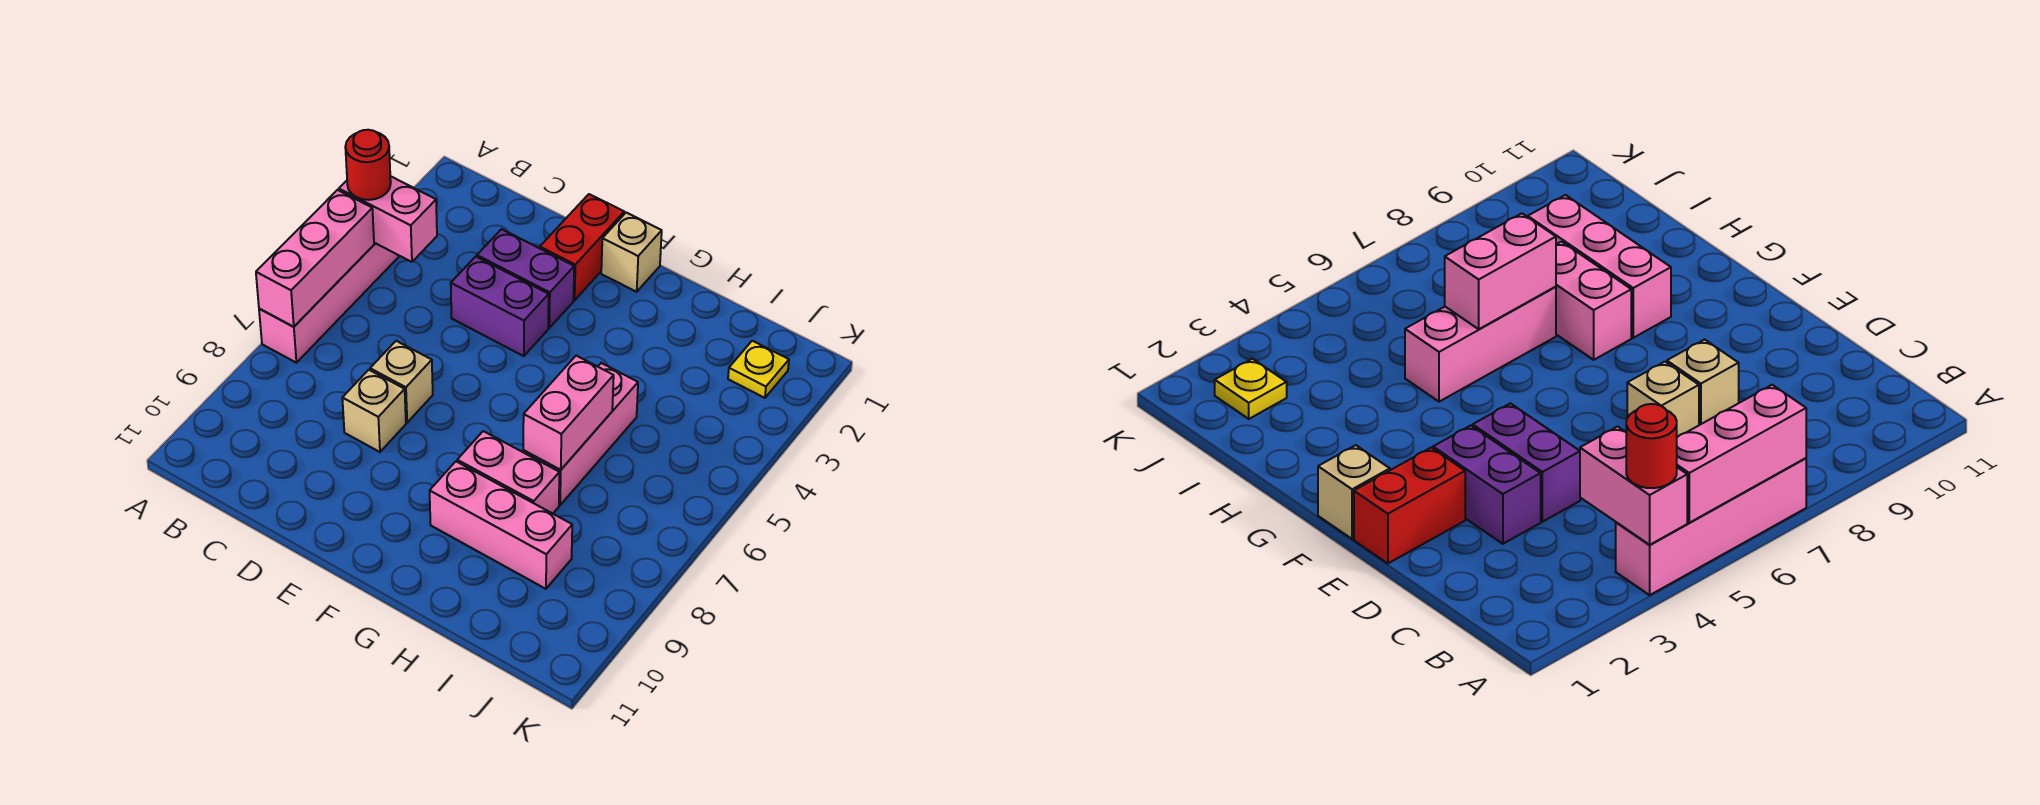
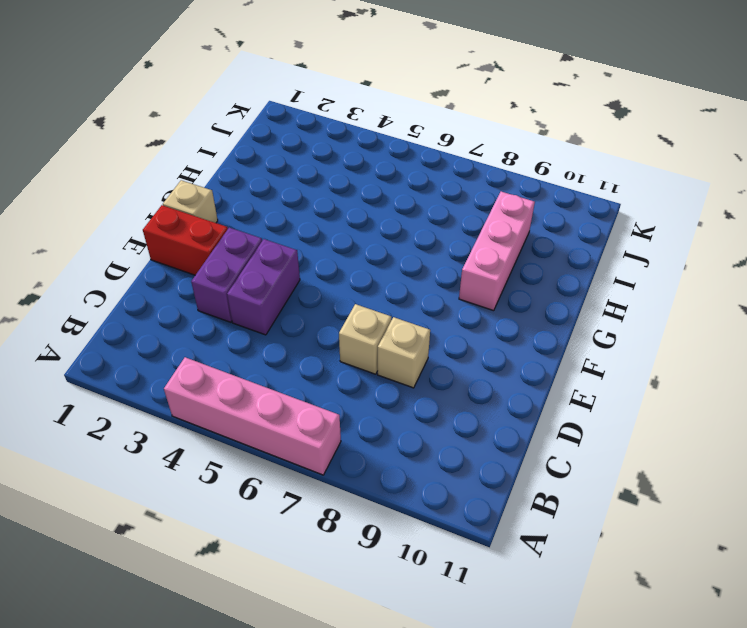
none -> pink 1x2 brick [457,431,559,514]
none -> pink 1x3 brick [523,363,638,505]
none -> yellow 1x1 plate [728,341,789,398]

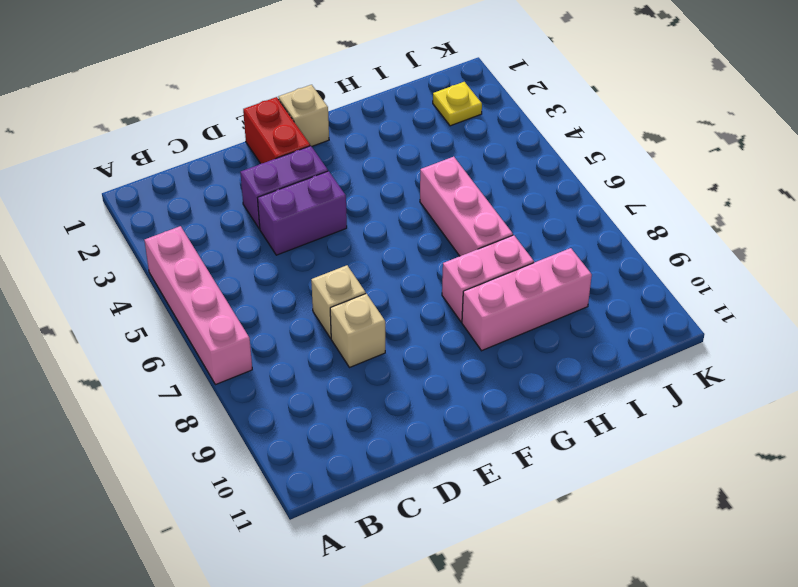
none -> pink 1x2 brick [339,176,437,262]
none -> pink 1x3 brick [256,190,374,327]
none -> pink 1x2 brick [523,356,614,470]

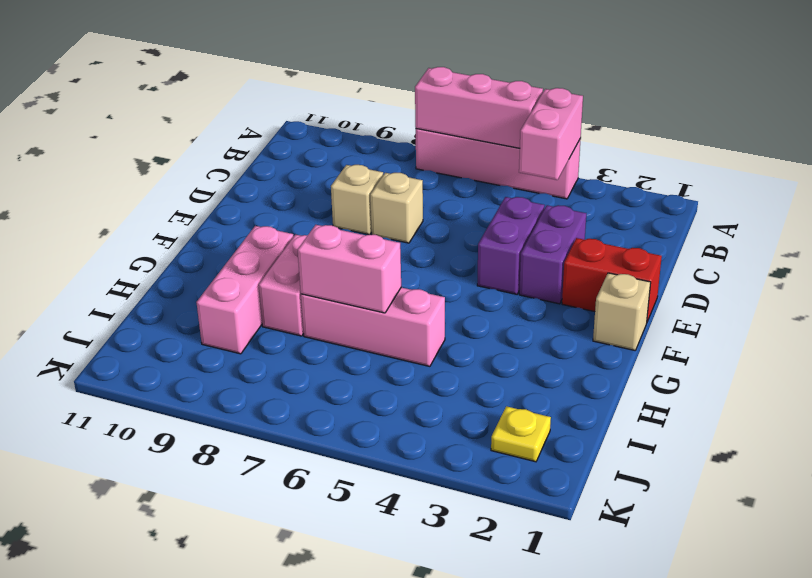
none -> red 1x1 round brick [345,130,391,200]

